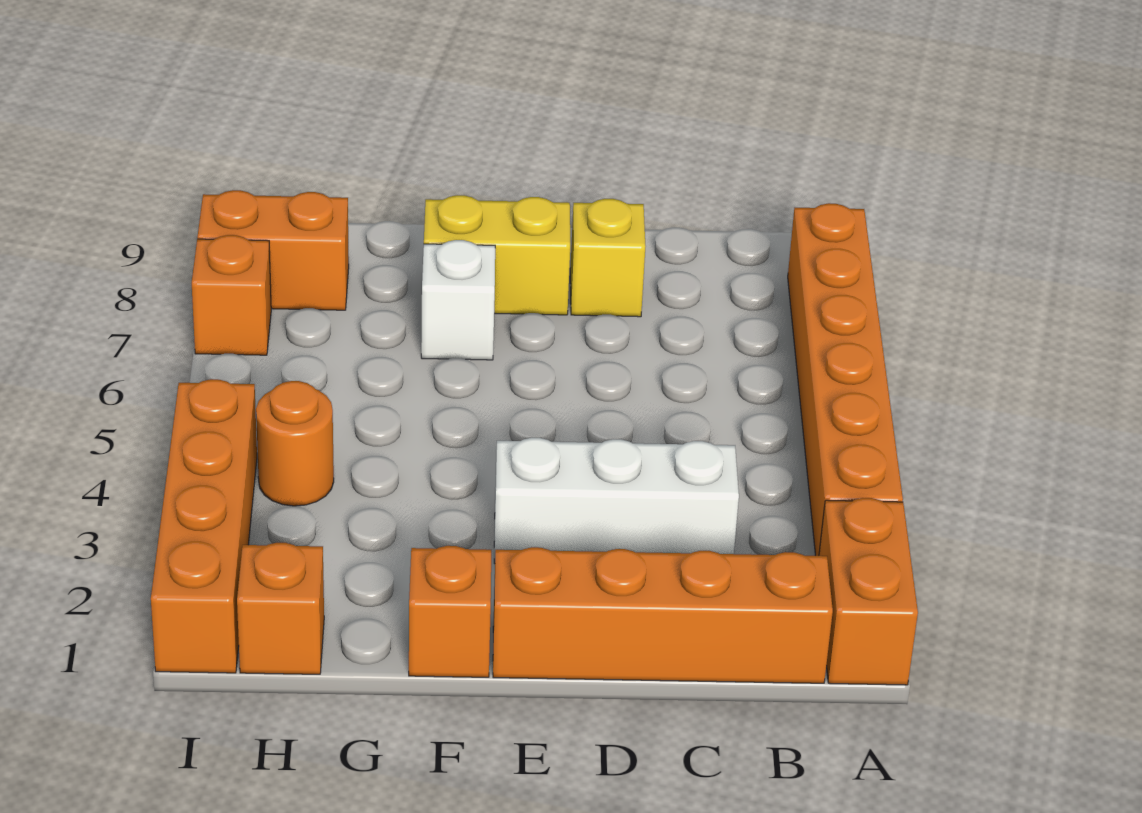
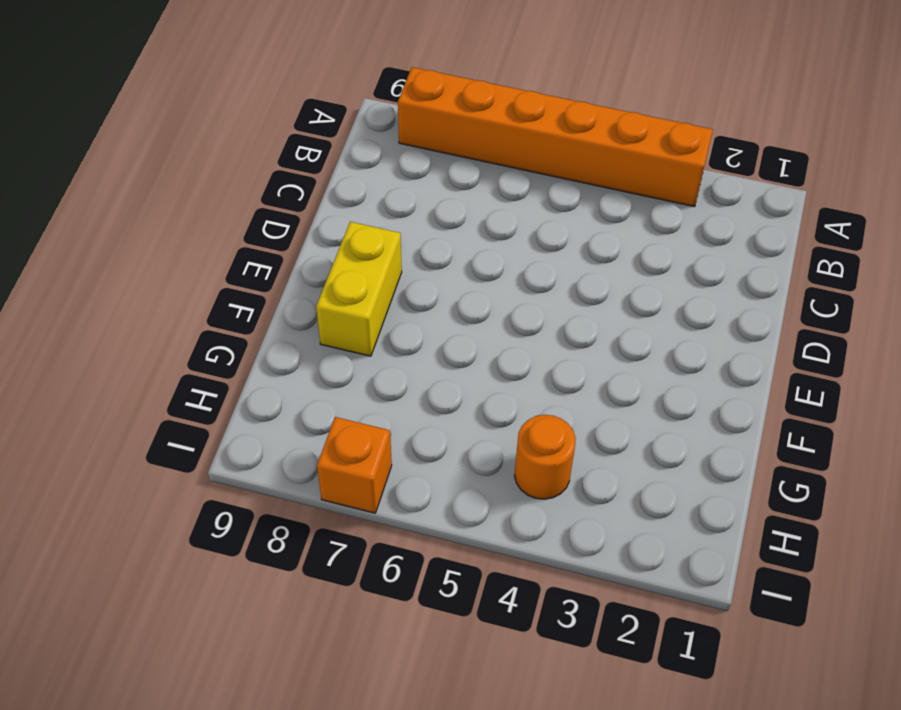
none -> orange 1x2 brick [819,498,918,685]
none -> orange 1x4 brick [493,547,833,683]
none -> white 1x3 brick [494,438,739,563]

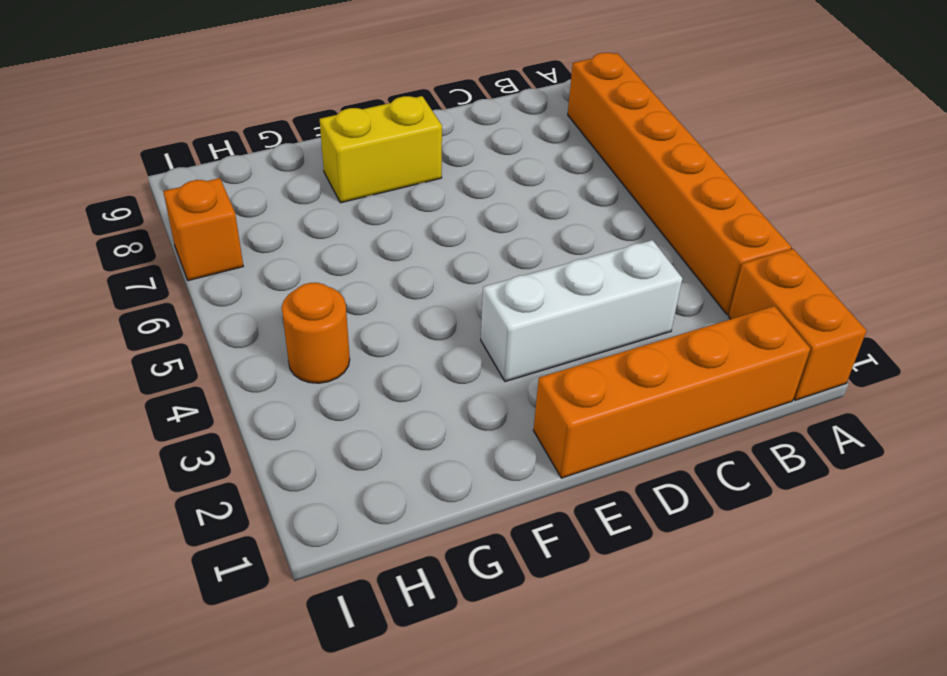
none -> yellow 1x1 brick [570,199,646,317]
none -> orange 1x1 brick [409,546,491,677]
none -> white 1x1 brick [421,240,495,360]

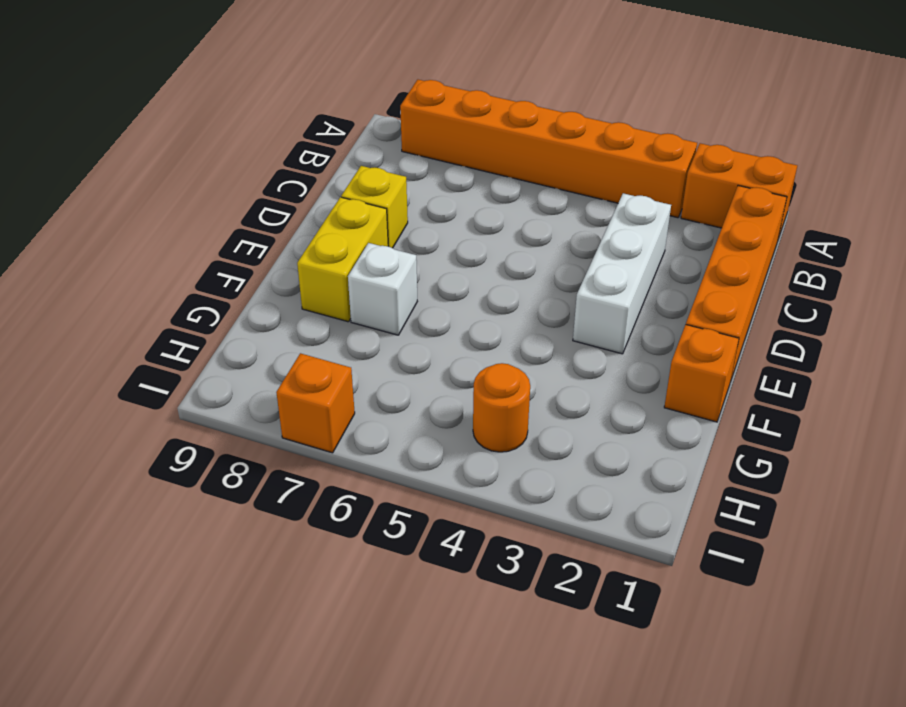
none -> orange 1x1 brick [237,543,324,674]
none -> orange 1x2 brick [197,190,349,310]
none -> orange 1x4 brick [151,379,257,673]

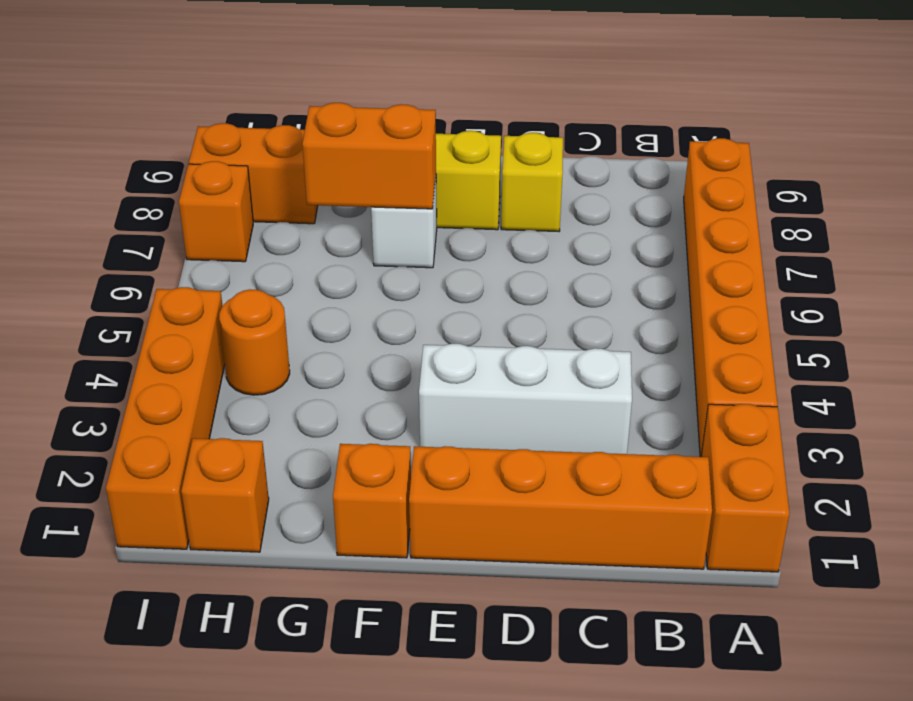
orange 1x2 brick [302,103,436,209] -> none

